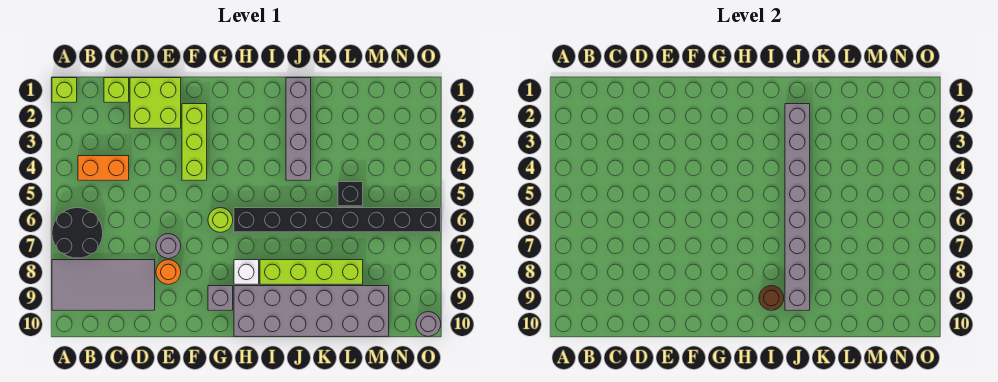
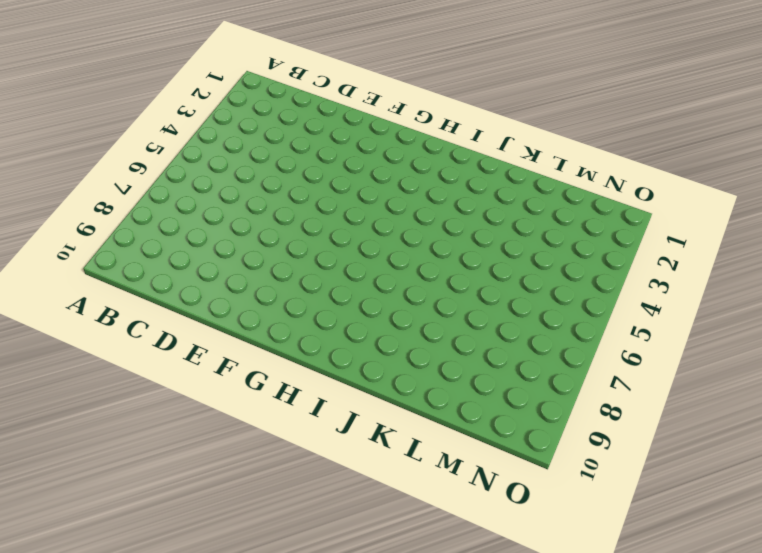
none -> lime 1x1 brick [52,78,77,102]
none -> black 2x2 round brick [52,208,103,258]
none -> grey 2x4 tile [52,260,155,310]

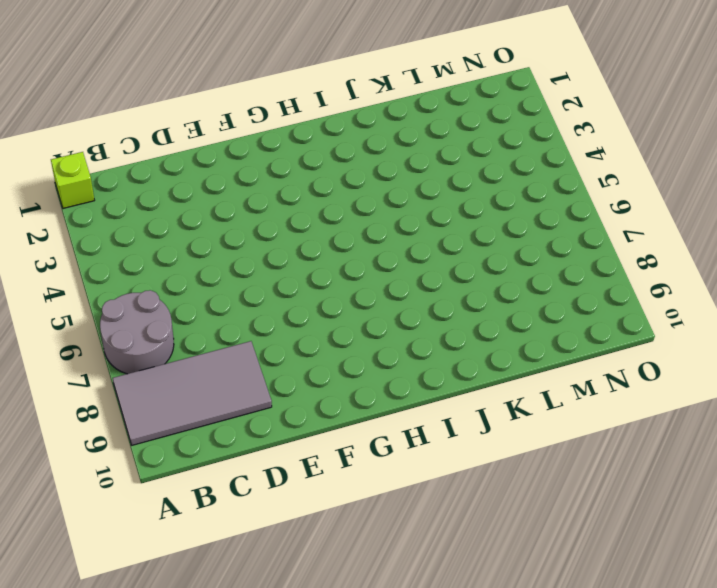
grey 2x2 round brick [100,290,174,374] -> black 2x2 round brick [52,208,103,258]
none -> orange 1x2 brick [78,156,129,180]
none -> lime 1x1 brick [104,78,129,102]
none -> lime 2x2 brick [130,78,181,128]

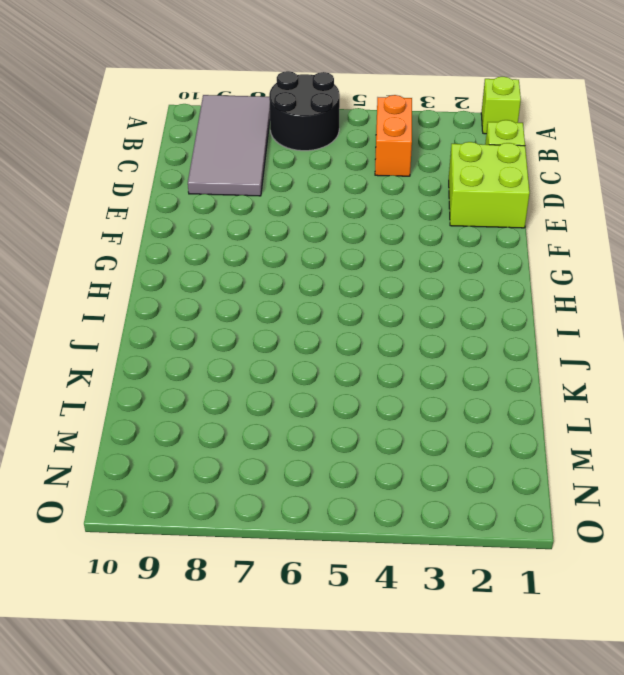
none -> grey 1x1 round brick [156,234,181,258]
none -> orange 1x1 round brick [156,260,181,284]
none -> lime 1x3 brick [182,104,207,180]

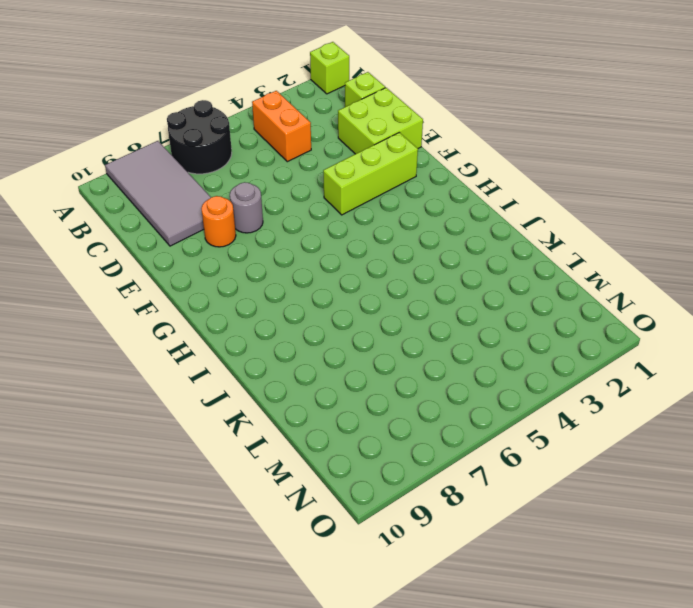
none -> lime 1x1 round brick [208,208,233,232]
none -> grey 1x1 brick [208,286,233,310]
none -> black 1x8 brick [234,208,441,232]

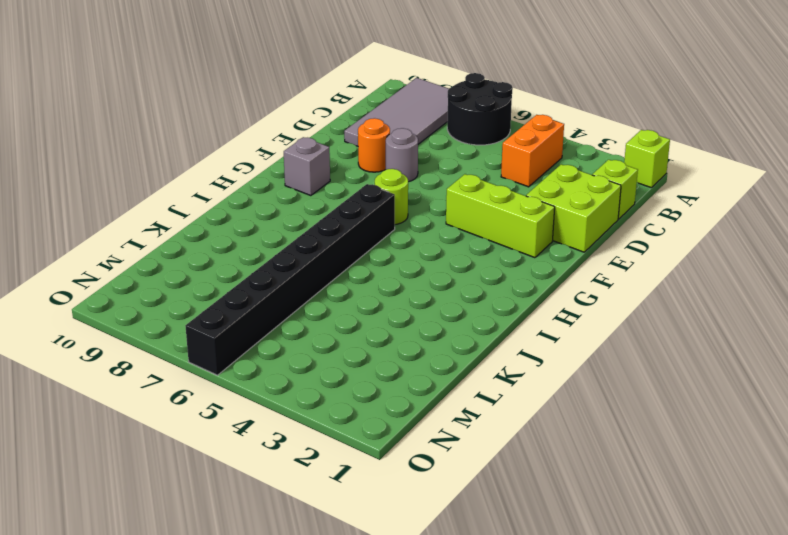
none -> white 1x1 brick [234,260,259,284]
none -> grey 2x6 brick [234,286,389,336]
none -> lime 1x4 brick [260,260,363,284]

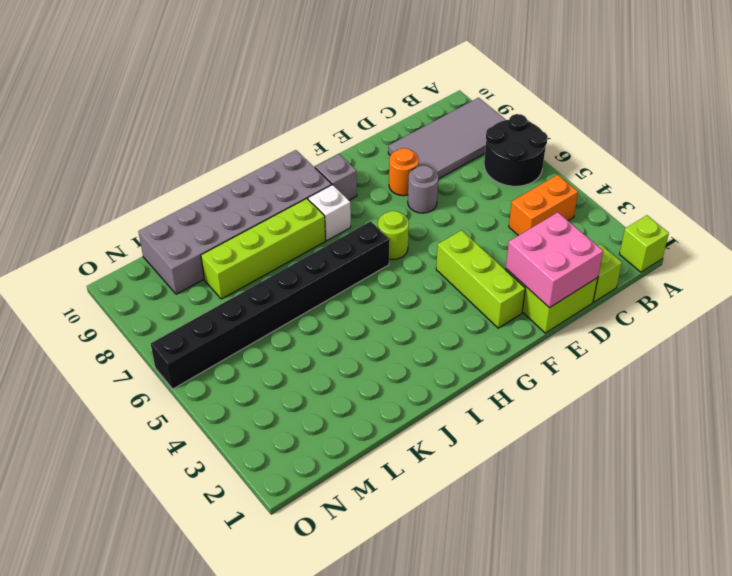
pink 2x2 brick [506,212,603,308] -> none
none -> grey 1x4 brick [286,78,311,180]
none -> black 1x1 brick [338,182,363,206]
none -> grey 1x1 round brick [416,312,441,336]

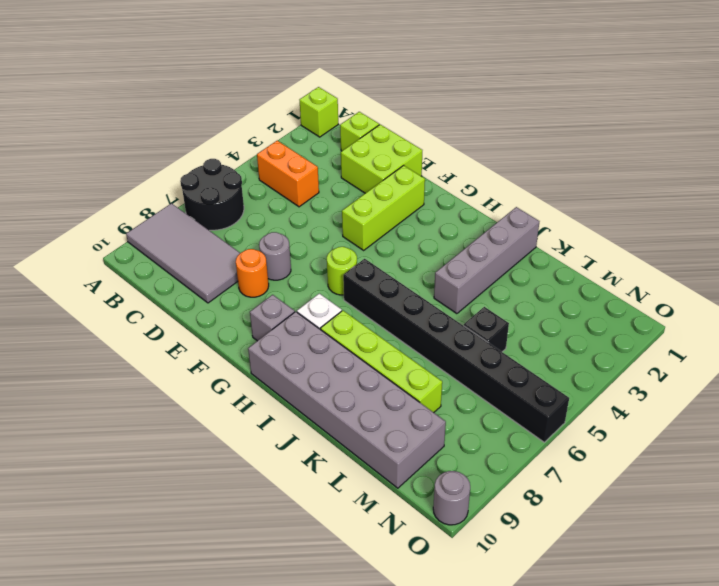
none -> brown 1x1 round brick [759,286,784,310]
none -> grey 1x8 brick [785,104,810,310]

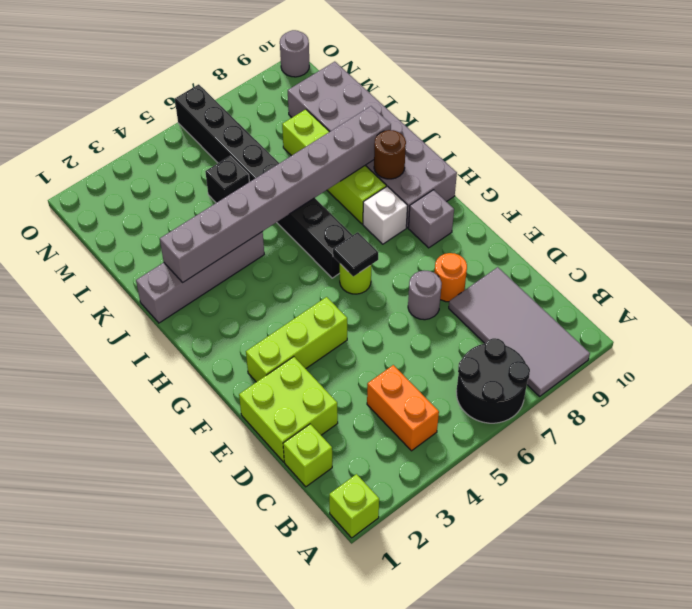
black 1x1 tile [333,232,378,276] -> none

